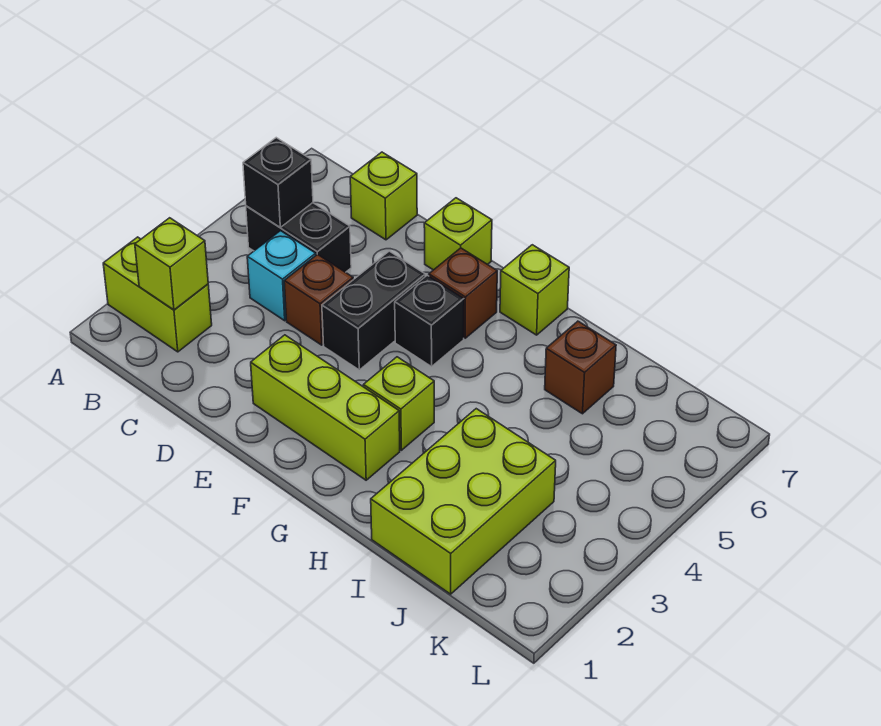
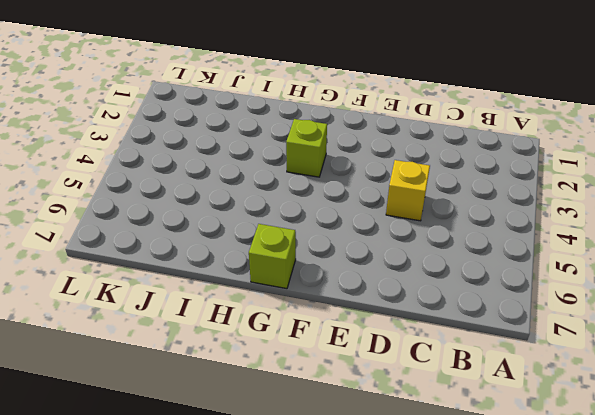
yellow 1x1 brick [386,160,430,221] -> brown 1x1 brick [284,254,353,345]
none -> lime 1x2 brick [103,237,212,352]
none -> black 1x2 brick [246,203,351,272]
none -> cyan 1x1 brick [247,231,316,321]

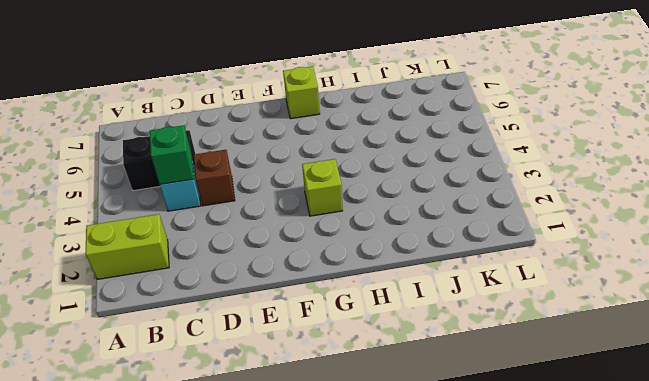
green 1x1 brick [150,125,194,184] -> none
none -> lime 1x1 brick [350,152,417,240]
none -> lime 1x3 brick [251,335,400,480]
none -> black 1x2 brick [322,251,425,370]

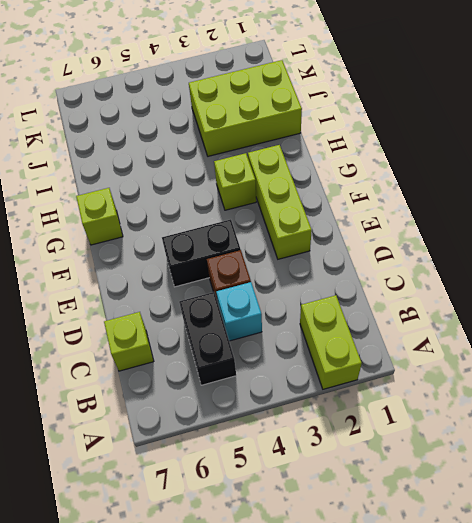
none -> lime 1x1 brick [424,198,492,270]
none -> black 1x1 brick [395,275,464,367]
none -> brown 1x1 brick [429,248,497,338]

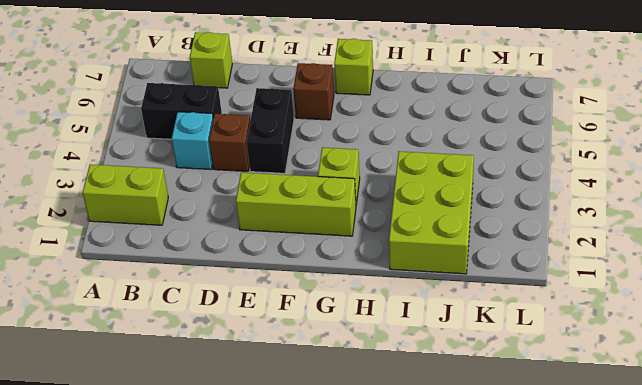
none -> lime 1x1 brick [424,198,492,270]
none -> black 1x1 brick [395,275,464,367]
none -> brown 1x1 brick [545,321,616,414]

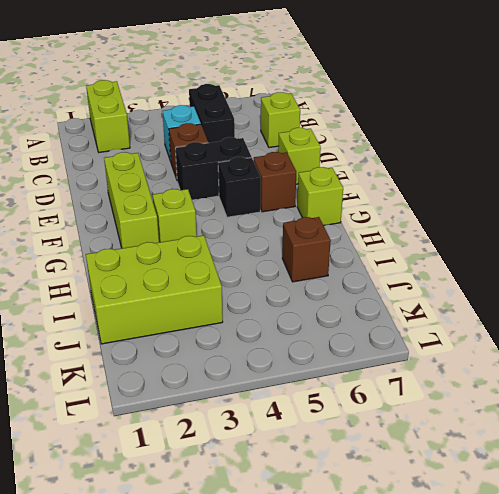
none -> lime 1x1 brick [135,218,208,310]
none -> black 1x1 brick [243,138,313,227]

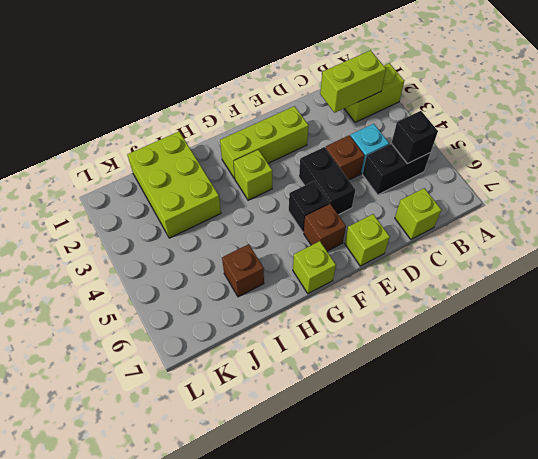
lime 1x2 brick [320,50,386,113] -> lime 1x1 brick [135,218,208,310]

